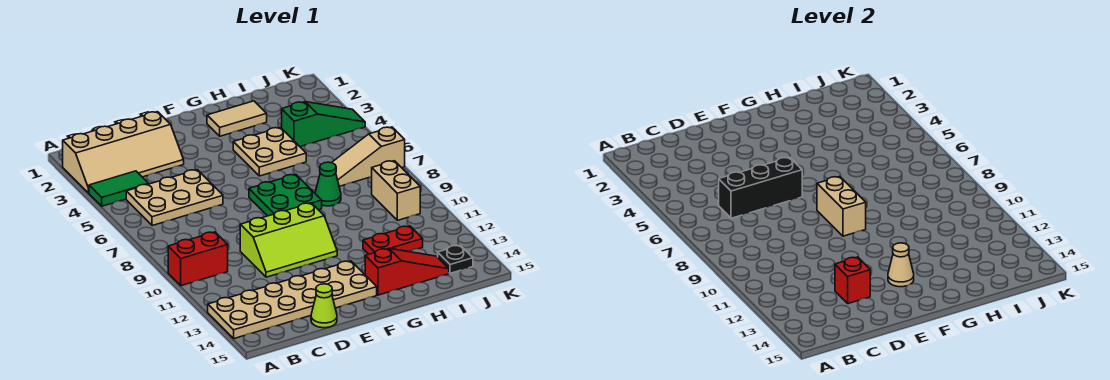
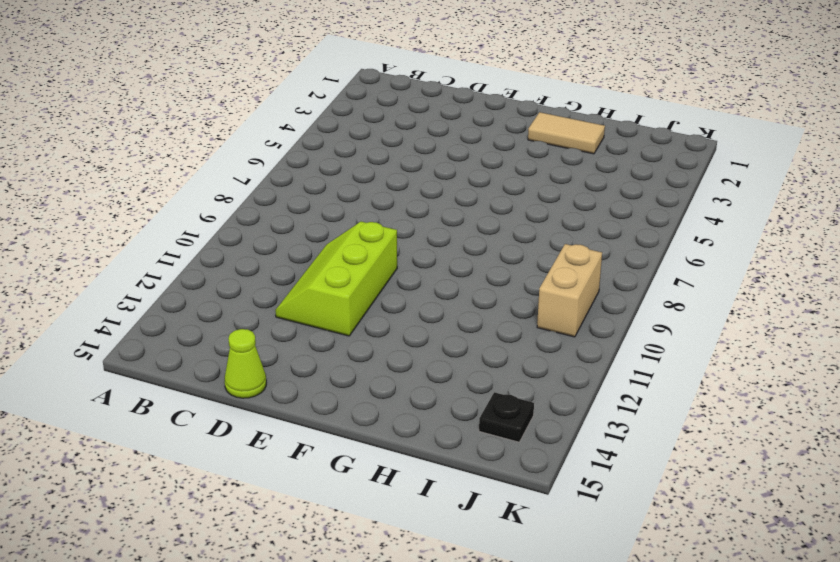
lime 2x3 slope [275,222,397,336] -> lime 2x3 slope turned to [240,203,337,277]
none -> tan 2x4 slope [63,112,184,193]
none -> green 1x2 tile [89,171,148,206]
none -> red 1x2 brick [168,232,228,286]

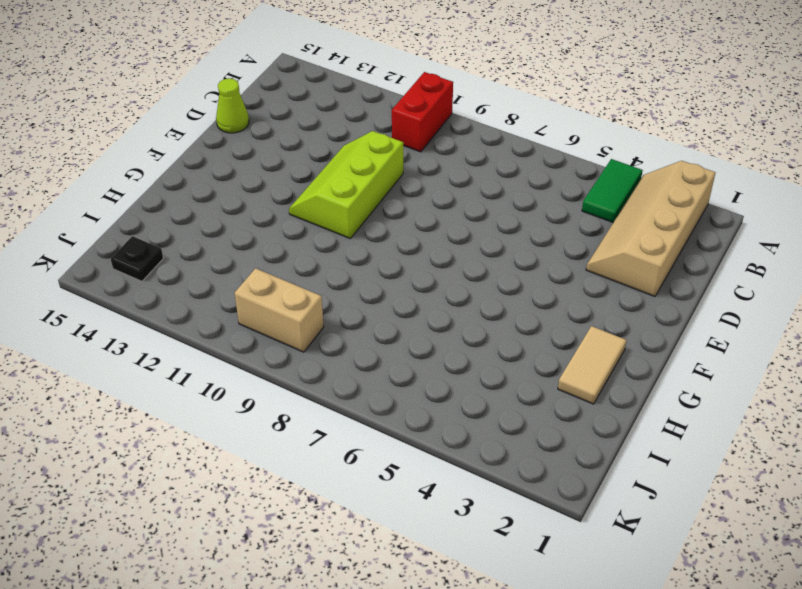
none -> tan 2x6 plate [208,261,377,339]
none -> tan 2x3 plate [126,170,223,226]
none -> green 2x2 plate [249,174,322,216]

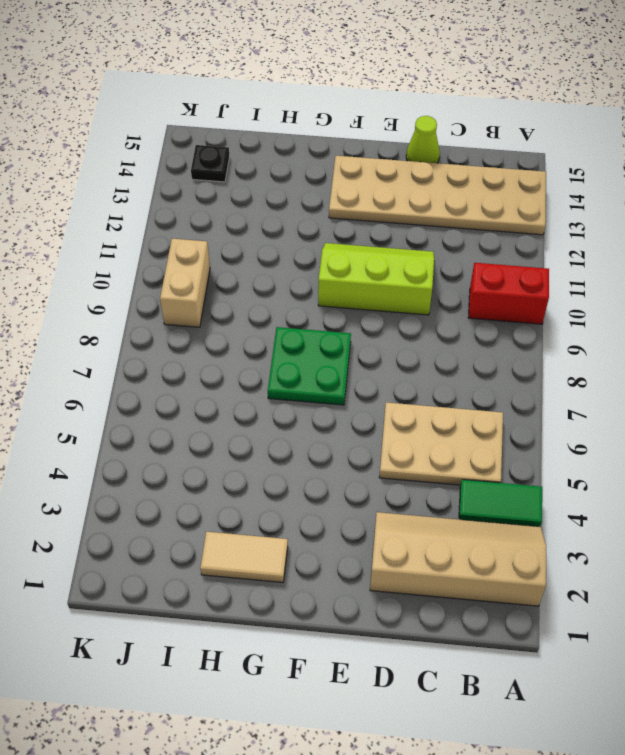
none -> tan 2x2 plate [233,127,306,176]
none -> red 1x3 slope [365,248,449,295]
none -> green 1x1 cone [315,162,341,206]

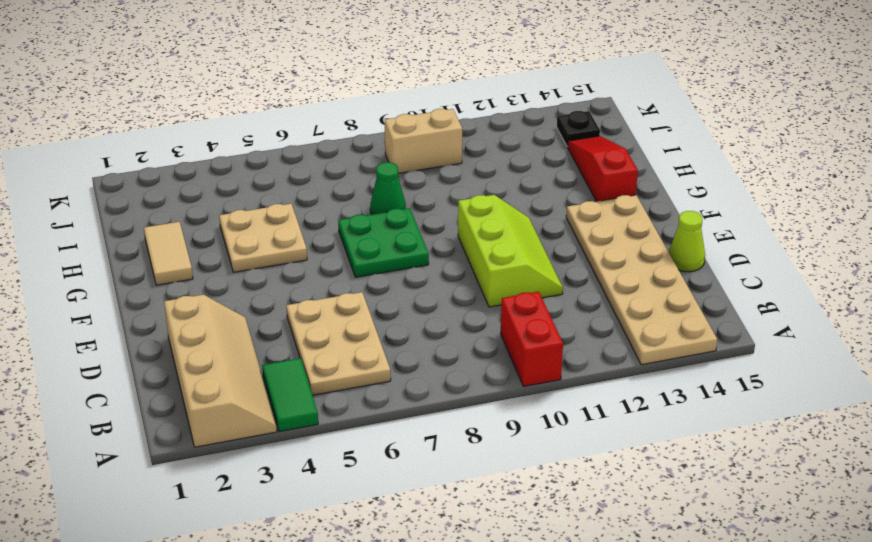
none -> red 1x2 plate [363,226,423,254]
none -> green 1x3 slope [282,102,365,147]
none -> tan 1x3 slope [332,127,405,186]

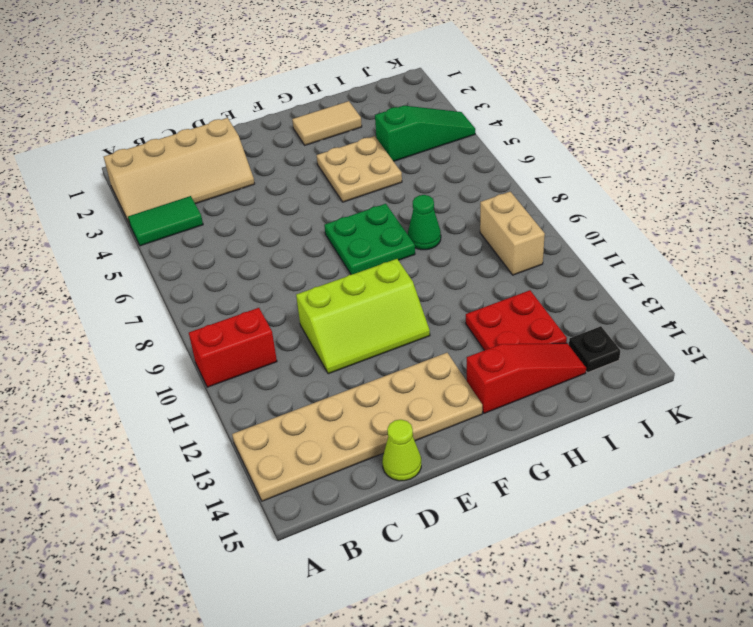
red 2x2 plate [466,290,567,350] -> red 1x2 plate [363,226,423,254]
none -> tan 2x3 plate [126,170,223,226]
none -> tan 1x3 slope [332,127,405,186]
none -> black 1x3 brick [719,157,802,218]

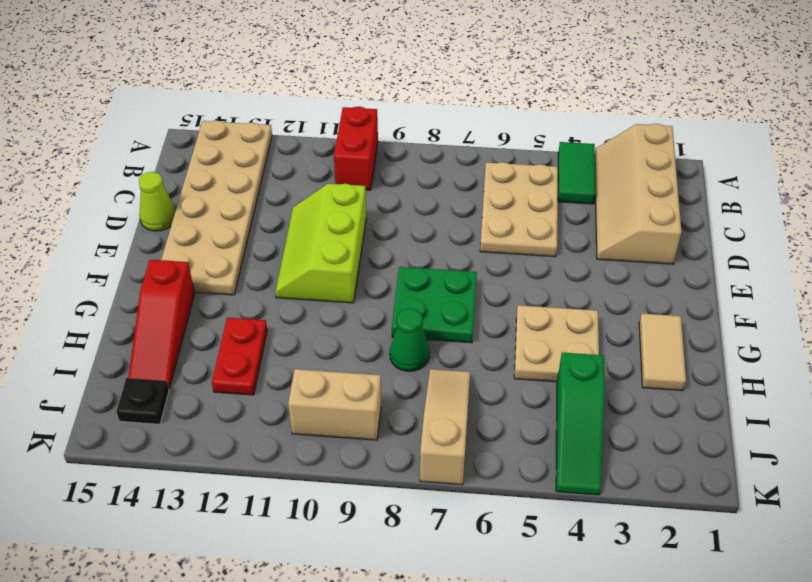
none -> black 1x3 brick [719,157,802,218]
none -> red 1x1 brick [835,257,870,304]
none -> tan 1x2 brick [817,177,866,236]

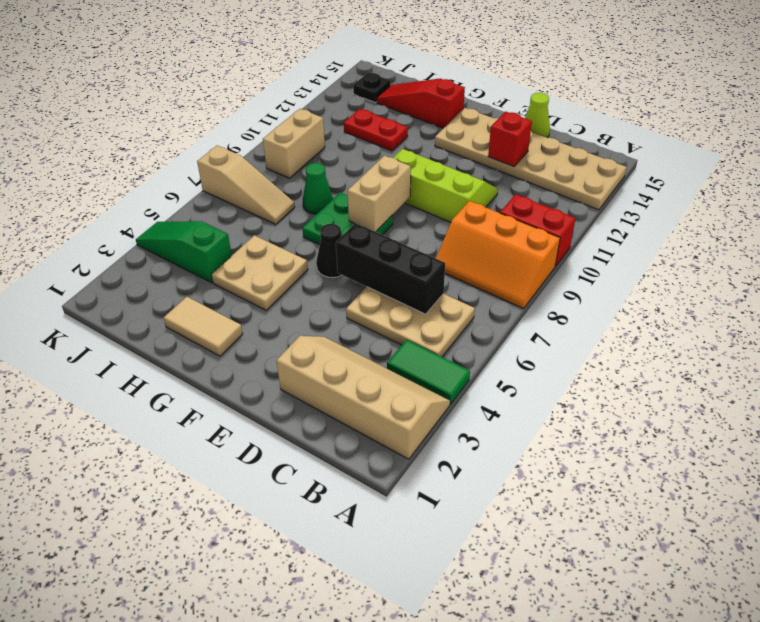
orange 2x3 slope [436,201,560,309] -> none
black 1x1 cone [316,224,342,278] -> none
none -> tan 1x1 cone [888,243,914,287]

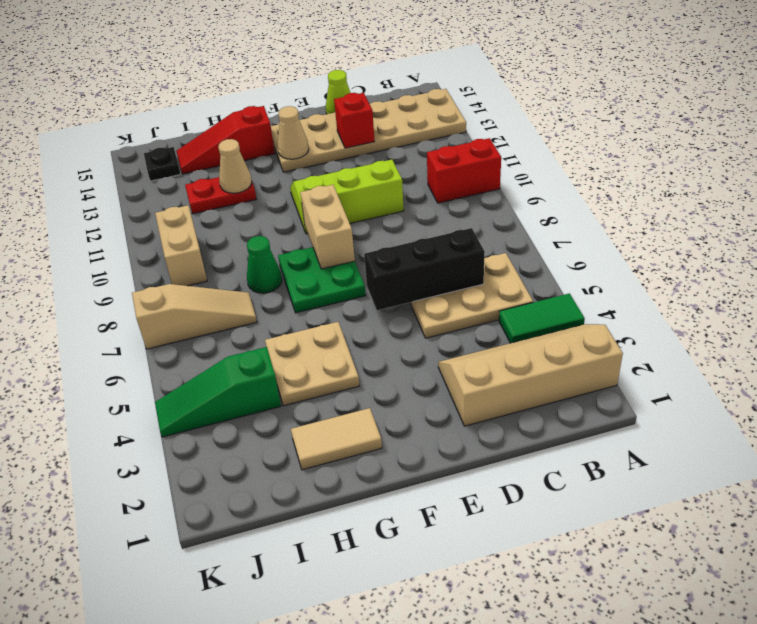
tan 1x1 cone [218,139,252,193] -> none

